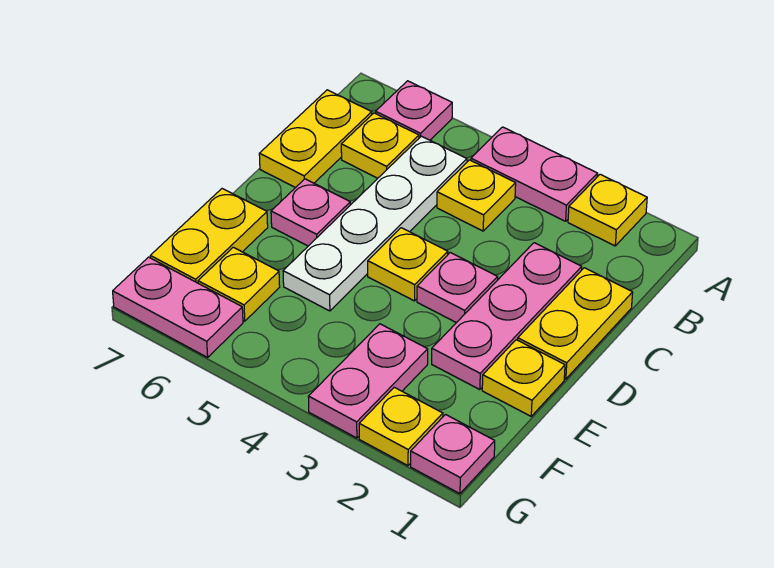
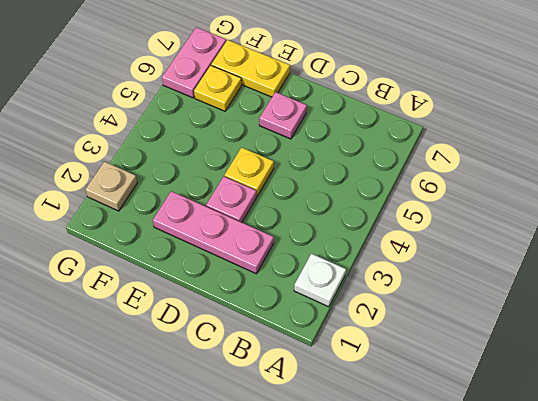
white 1x1 plate [294,254,346,307] -> yellow 1x1 plate [568,174,647,246]
tan 1x1 plate [85,162,137,211] -> yellow 1x1 plate [359,387,443,466]
none -> pink 1x2 plate [471,127,598,221]
none -> pink 1x1 plate [376,81,452,140]
none -> yellow 1x1 plate [437,160,516,231]

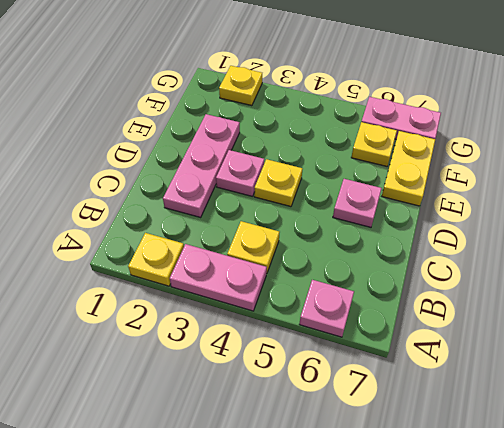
none -> white 1x4 plate [283,136,467,311]
none -> yellow 1x1 plate [341,113,419,178]
none -> yellow 1x2 plate [259,90,372,188]

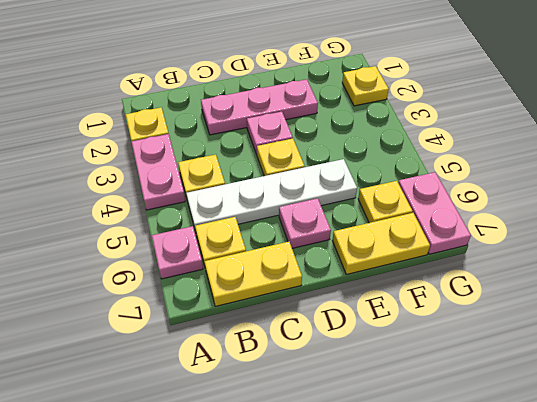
none -> yellow 1x2 plate [518,268,633,379]
none -> yellow 1x1 plate [482,340,565,416]
none -> pink 1x2 plate [308,324,428,438]

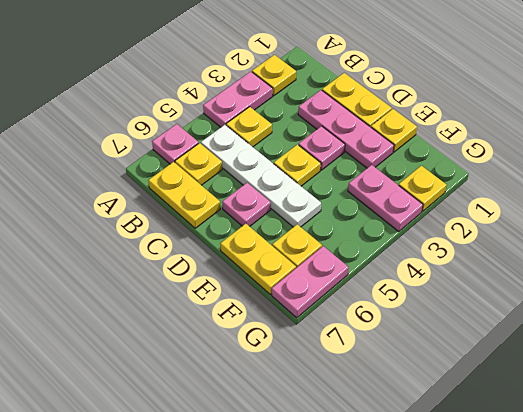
none -> pink 1x1 plate [411,415,495,494]

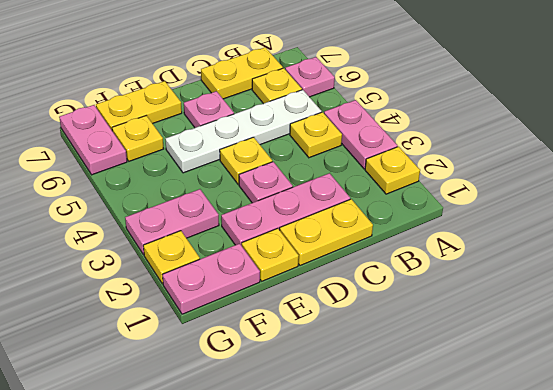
pink 1x2 plate [163,244,260,314] -> pink 1x1 plate [411,415,495,494]

